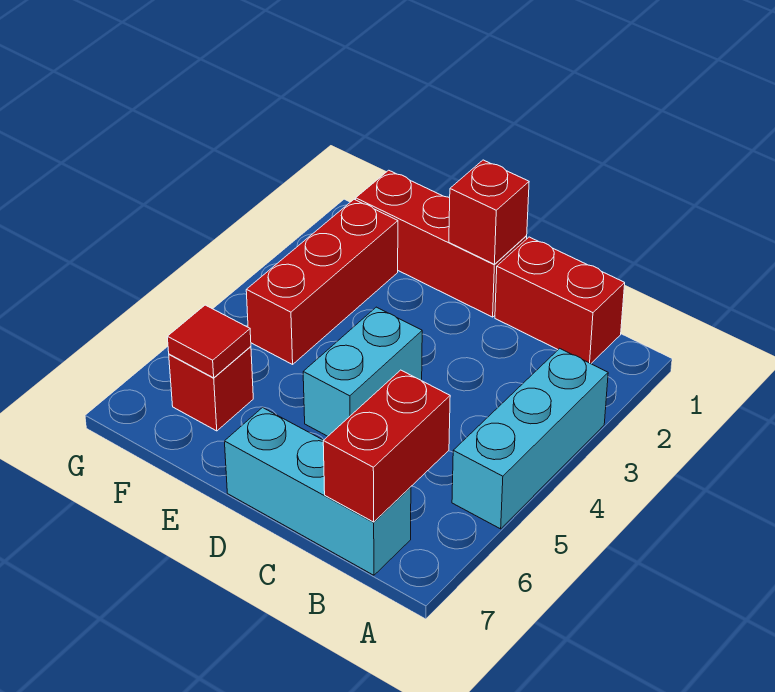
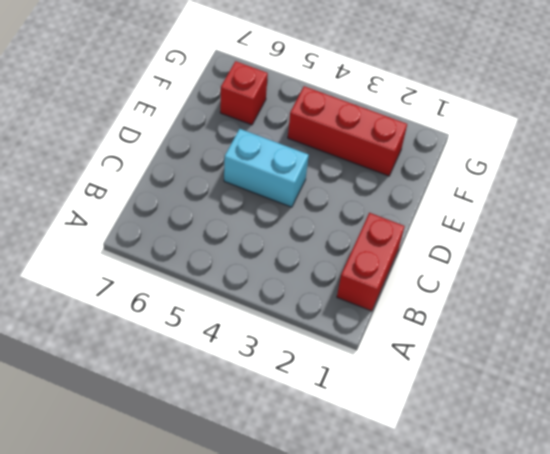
none -> cyan 1x3 brick [452,348,608,529]
none -> cyan 1x3 brick [225,408,411,575]

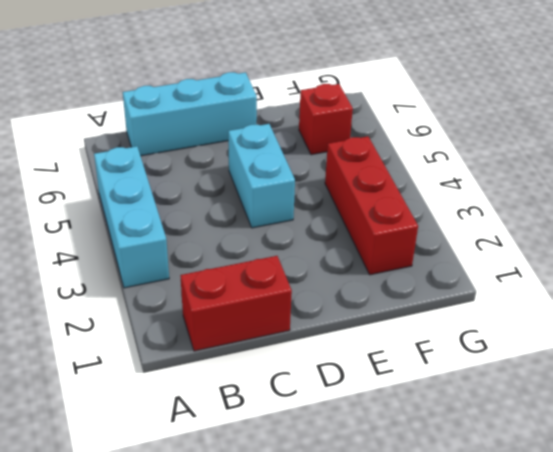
none -> red 1x3 brick [356,170,527,317]
none -> red 1x2 brick [323,370,450,522]

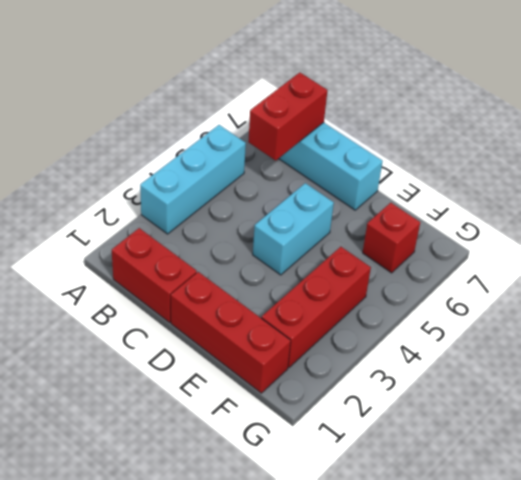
none -> red 1x1 brick [449,160,529,264]
none -> red 1x1 tile [167,305,251,378]

